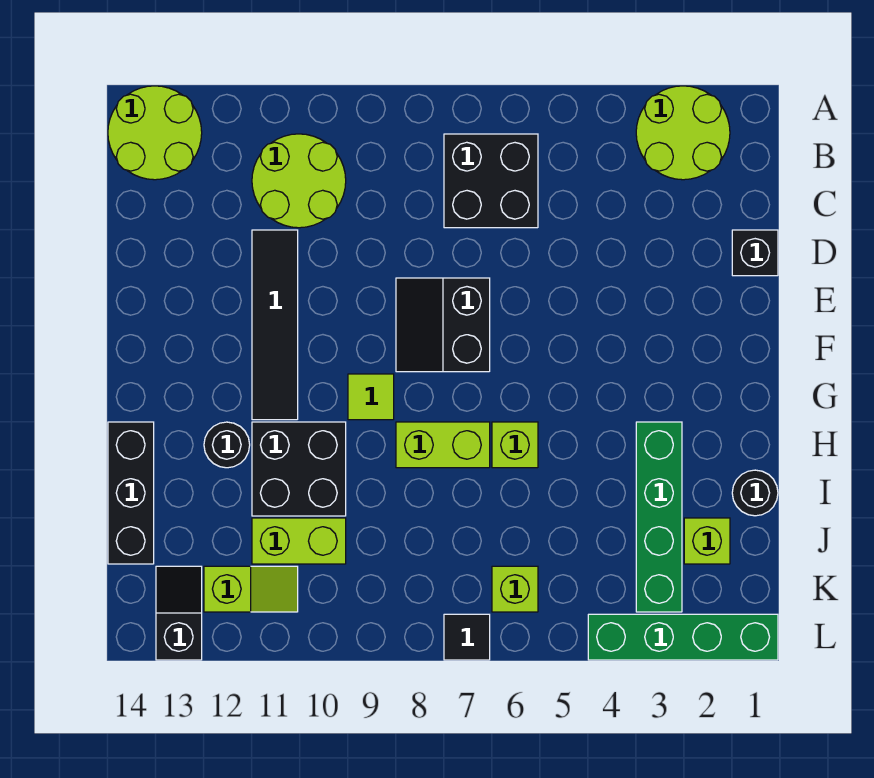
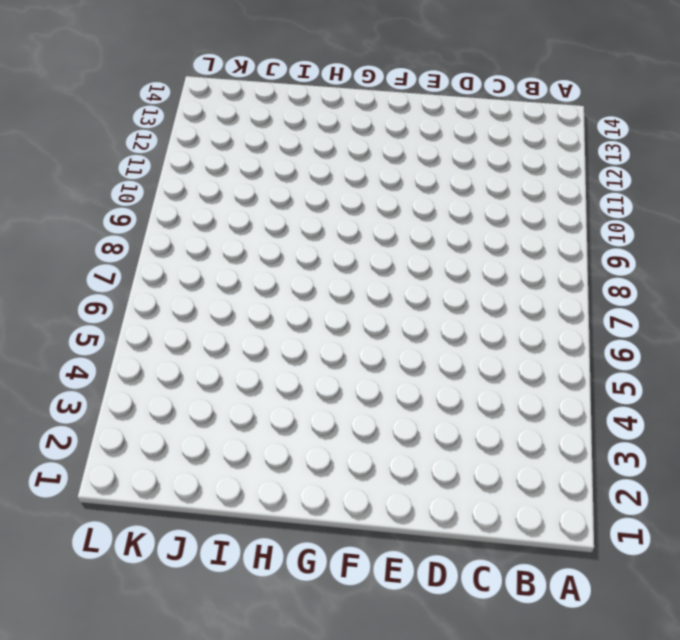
none -> lime 2x2 round brick [636,86,730,180]
none -> lime 2x2 round brick [108,86,202,180]
none -> black 2x2 brick [444,134,538,228]

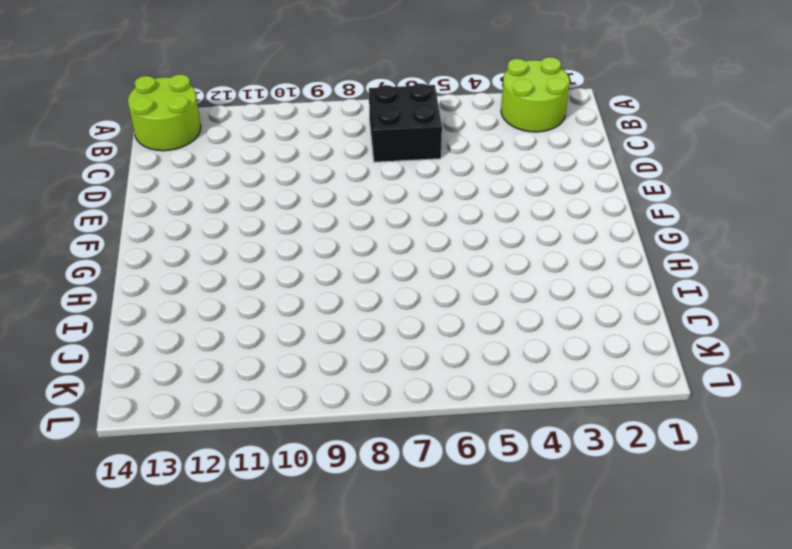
none -> lime 2x2 round brick [252,134,346,228]
none -> black 1x1 brick [732,230,778,276]
none -> black 1x4 tile [252,230,298,420]

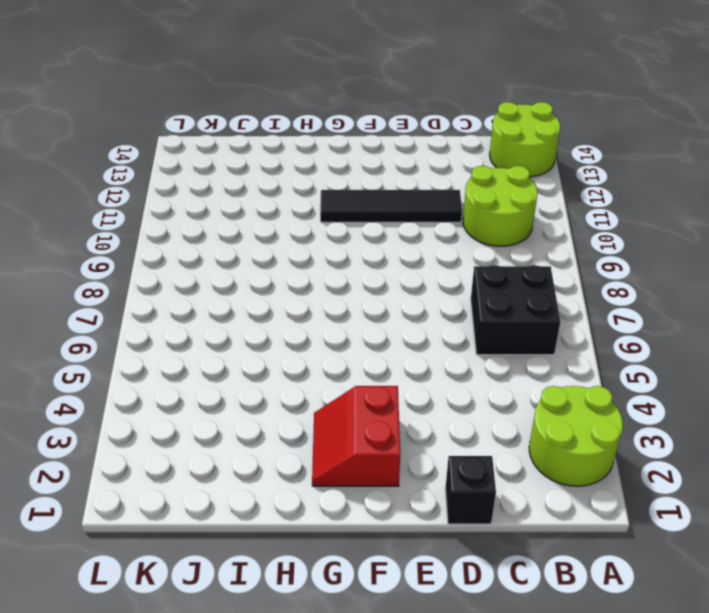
red 2x2 slope [312,386,400,486] -> none
none -> black 2x2 slope [396,278,490,372]
none -> lime 1x1 tile [348,374,394,420]
none -> green 1x4 brick [636,422,682,612]

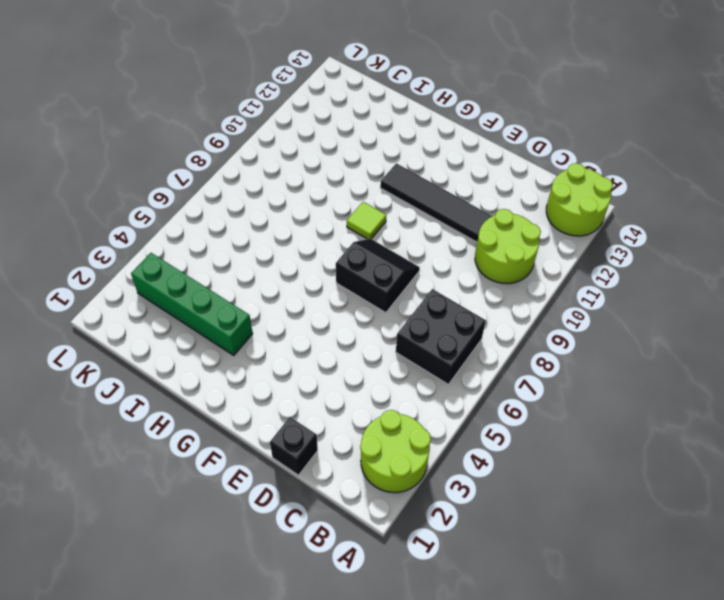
none -> lime 1x1 brick [492,422,538,468]
none -> lime 1x2 brick [396,422,490,468]
none -> black 2x2 brick [252,422,346,516]

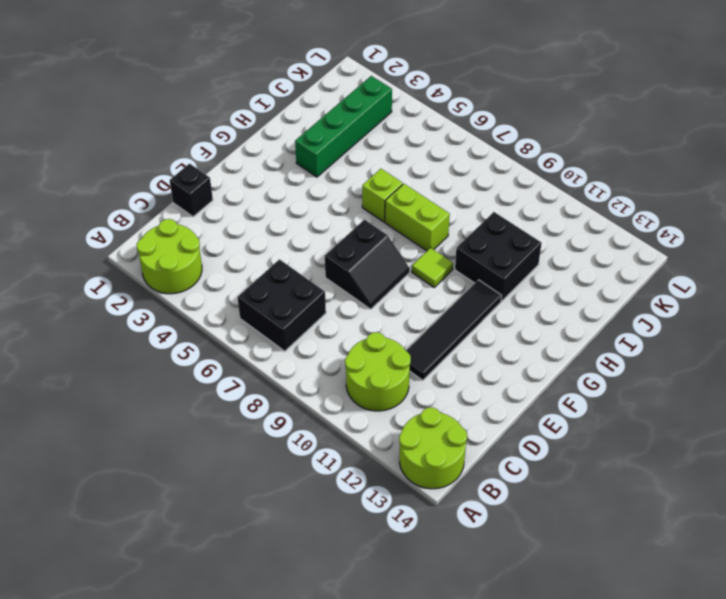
none -> black 1x1 round brick [204,422,250,468]
none -> black 1x3 brick [108,422,154,564]
none -> black 1x1 round brick [732,470,778,516]

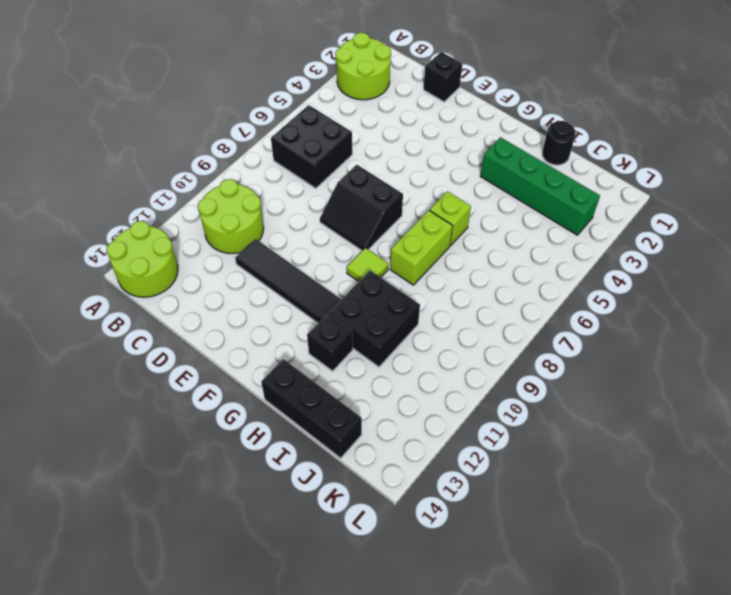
black 1x1 brick [307,314,353,371] -> black 1x1 round brick [204,422,250,468]
none -> lime 1x1 brick [684,518,730,564]
none -> lime 1x2 brick [252,518,346,564]
none -> lime 1x1 brick [492,566,538,612]

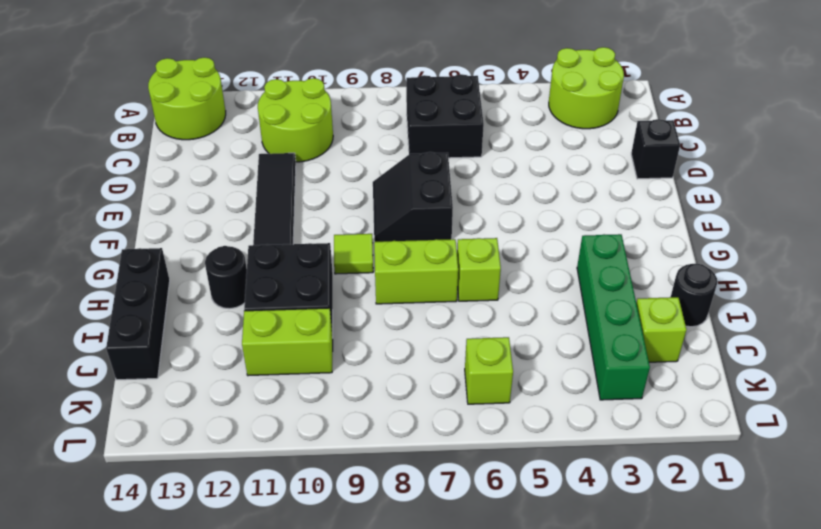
none -> lime 1x2 slope [204,566,298,612]
none -> black 1x2 slope [156,566,202,660]
none -> green 1x4 brick [588,614,778,660]

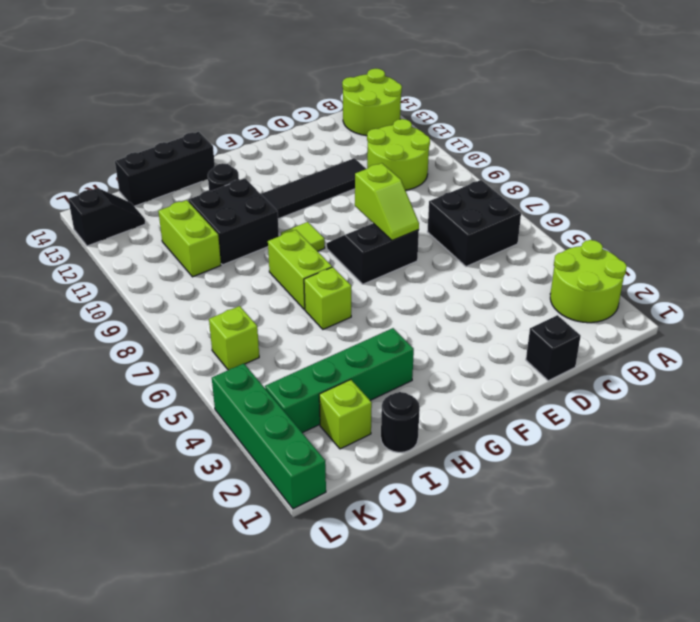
lime 1x2 slope [355,163,419,241] -> lime 1x2 slope moved to [204,566,298,612]
none -> black 1x1 tile [444,614,490,660]

